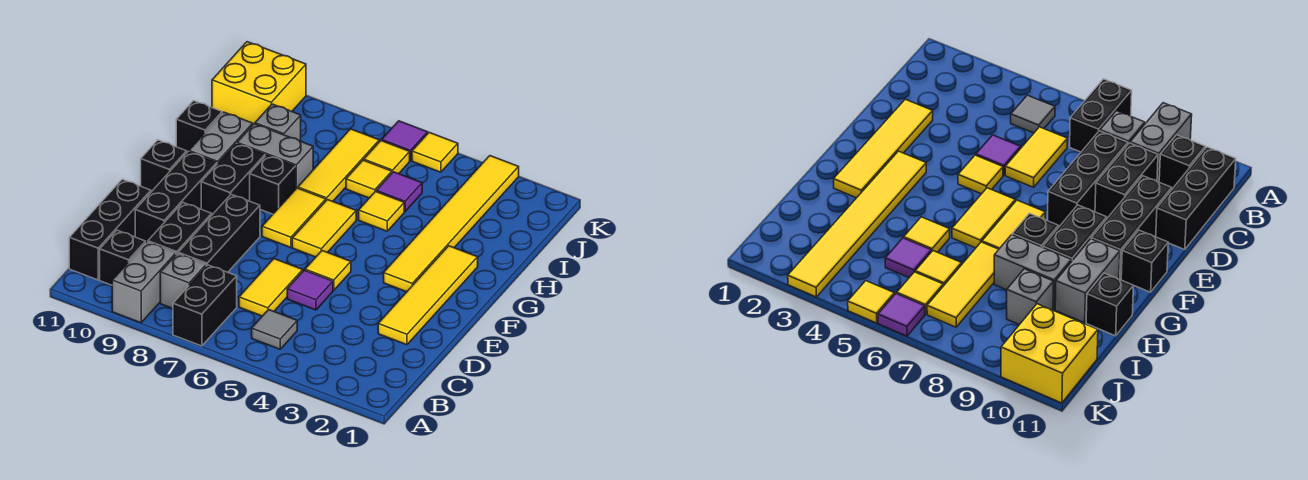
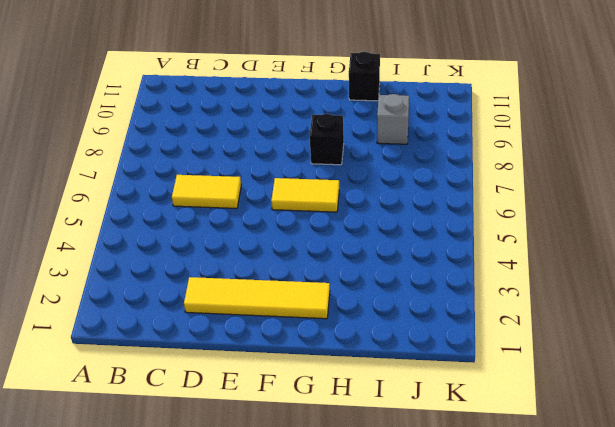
none -> black 1x2 brick [173,265,237,346]
none -> grey 1x2 brick [112,242,176,323]
none -> grey 1x1 tile [252,310,297,349]
none -> grey 1x1 brick [160,253,206,308]

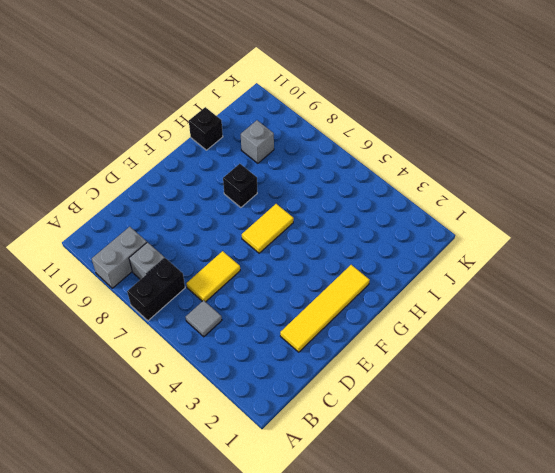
none -> black 1x1 brick [100,230,146,285]
none -> black 1x3 brick [69,179,151,280]
none -> black 1x3 brick [178,194,260,272]
none -> black 1x2 brick [148,203,212,254]

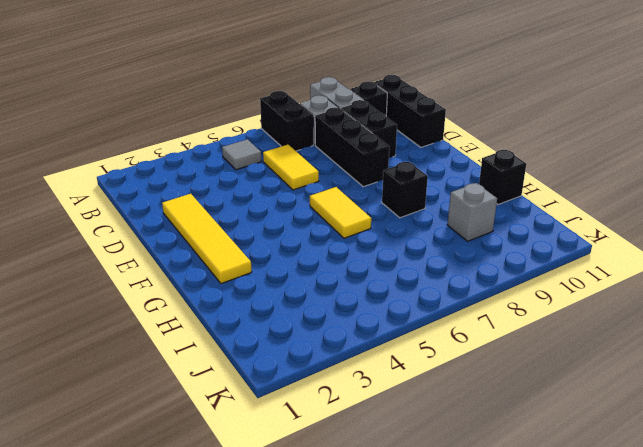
none -> purple 1x1 tile [287,270,333,310]
none -> black 1x3 brick [135,152,217,242]
none -> yellow 1x1 tile [305,251,351,290]
none -> yellow 1x6 tile [384,156,519,292]

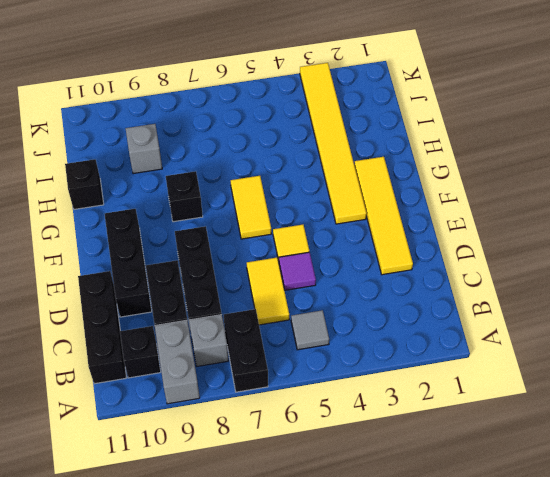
none -> yellow 1x2 tile [262,188,326,248]
none -> black 1x2 brick [201,143,265,215]
none -> black 1x1 brick [141,140,187,192]
none -> grey 1x2 brick [189,112,253,164]

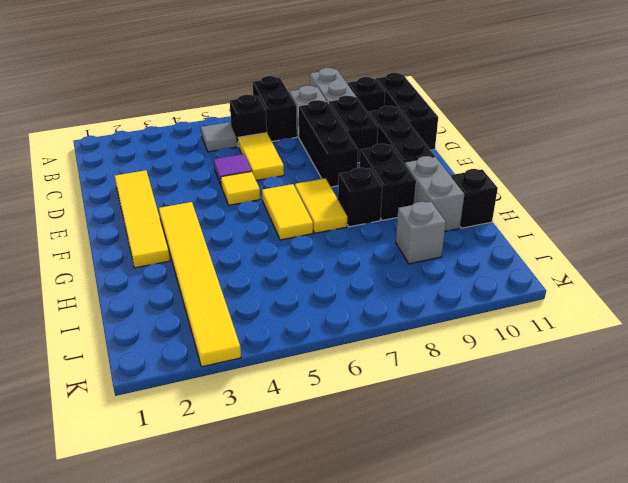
black 1x1 brick [230,95,267,147] -> black 1x1 brick moved to [141,140,187,192]
none -> yellow 1x1 tile [359,191,404,231]
none -> yellow 1x3 tile [298,129,379,201]
none -> grey 1x2 brick [237,124,313,188]
none -> purple 1x1 tile [376,172,422,212]

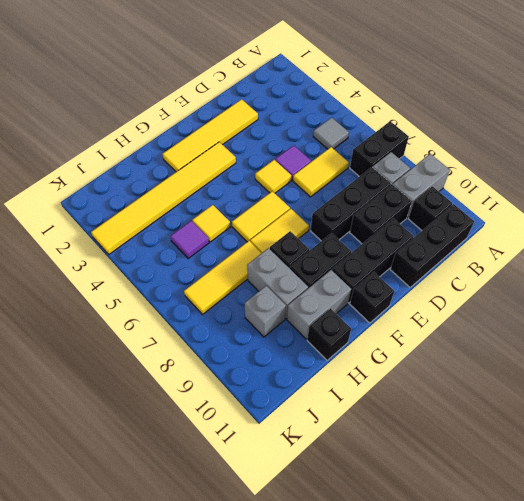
none -> yellow 1x1 tile [346,160,392,198]
none -> yellow 1x1 tile [364,141,410,174]
none -> yellow 2x2 brick [212,42,306,124]
none -> yellow 1x1 tile [412,133,458,172]

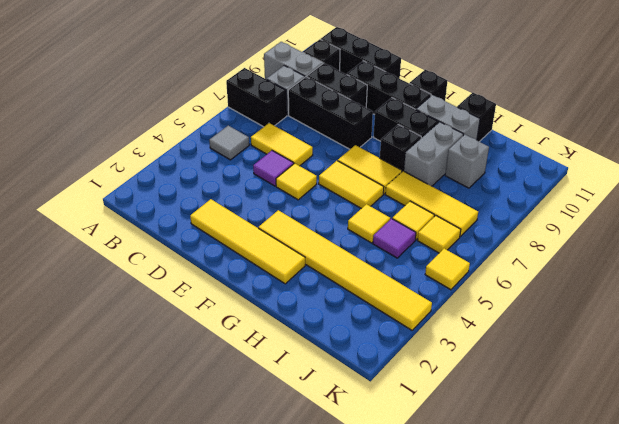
none -> yellow 2x2 brick [212,42,306,124]
none -> purple 1x1 tile [382,121,428,161]

